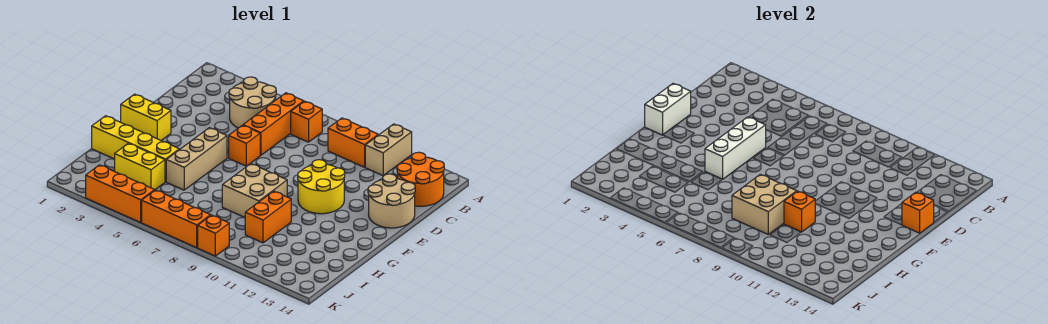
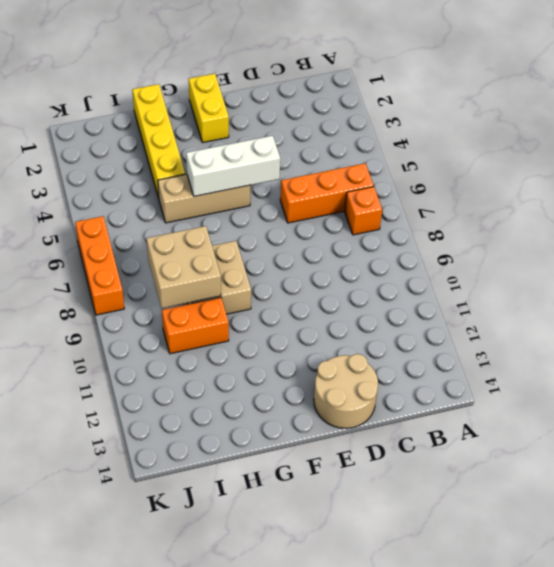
none -> tan 1x2 brick [365,124,412,176]
none -> tan 2x2 round brick [229,77,276,128]
none -> orange 1x2 brick [328,118,378,167]

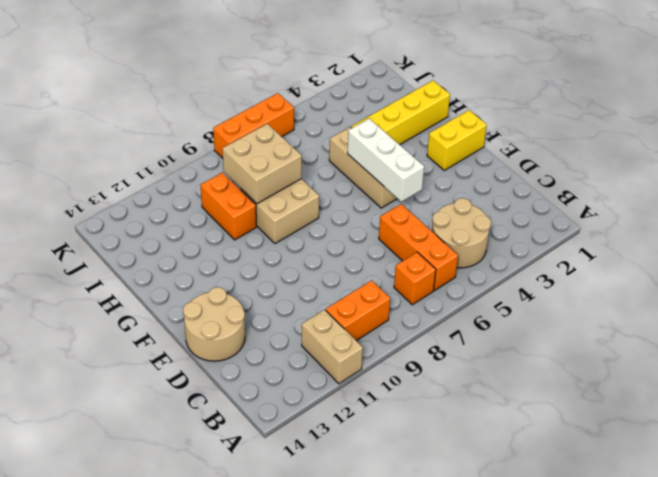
none -> orange 2x2 round brick [397,152,444,206]
none -> orange 1x1 brick [229,125,260,166]
none -> yellow 2x2 round brick [298,160,345,214]

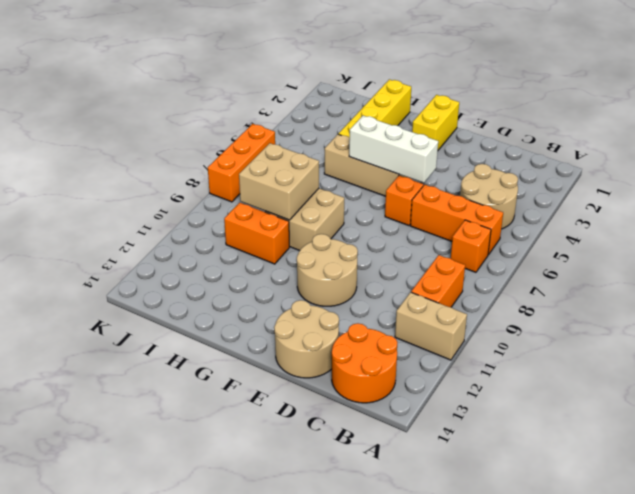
tan 2x2 round brick [297,234,358,306] -> yellow 2x2 round brick [298,160,345,214]
none -> yellow 1x2 brick [115,143,165,190]
none -> orange 1x3 brick [86,165,155,222]
none -> orange 1x1 brick [198,215,229,256]

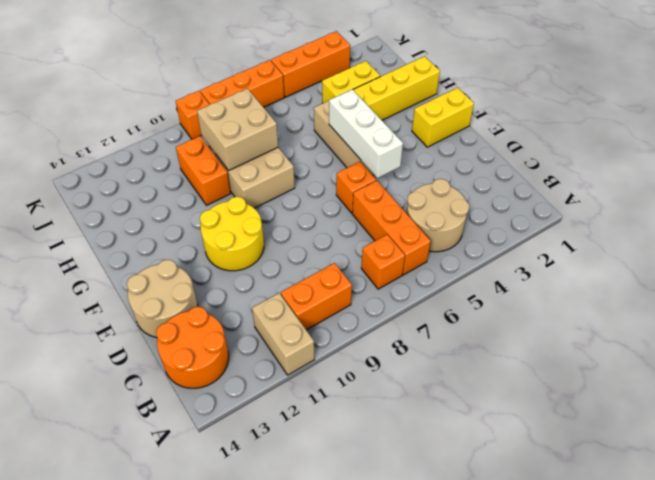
none -> white 1x2 brick [645,84,691,135]
none -> orange 1x1 brick [902,192,934,233]
none -> orange 1x1 brick [784,191,815,232]

